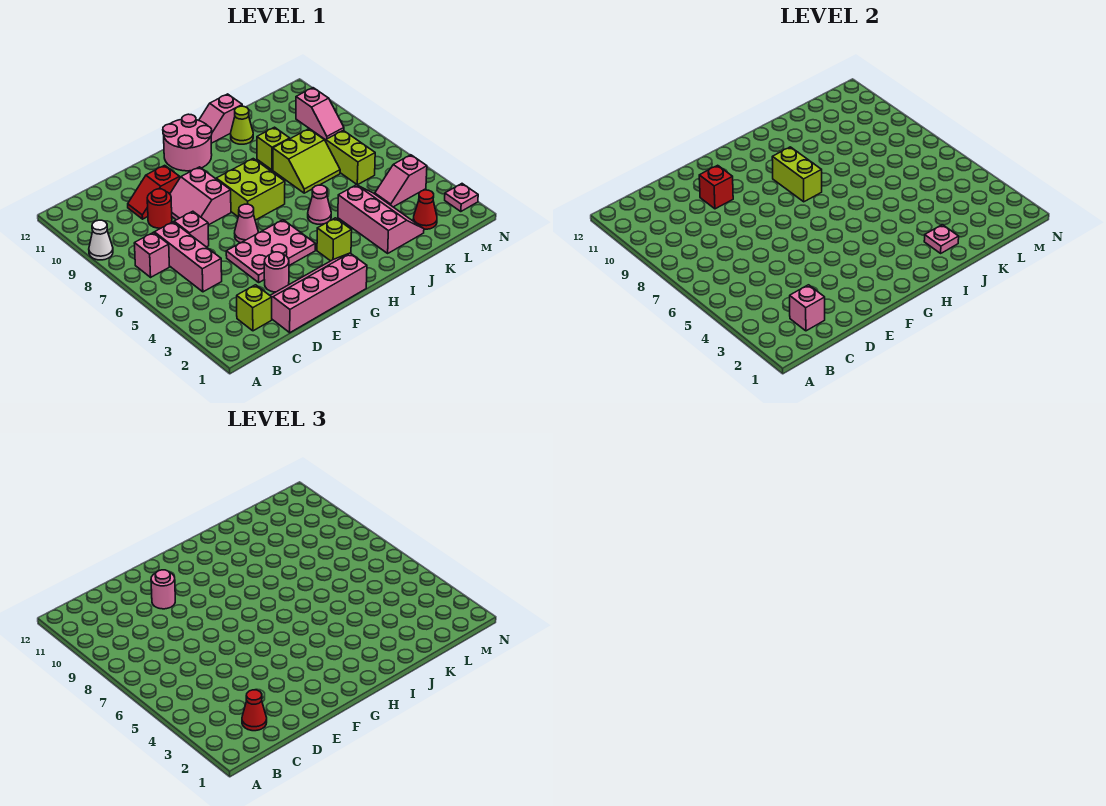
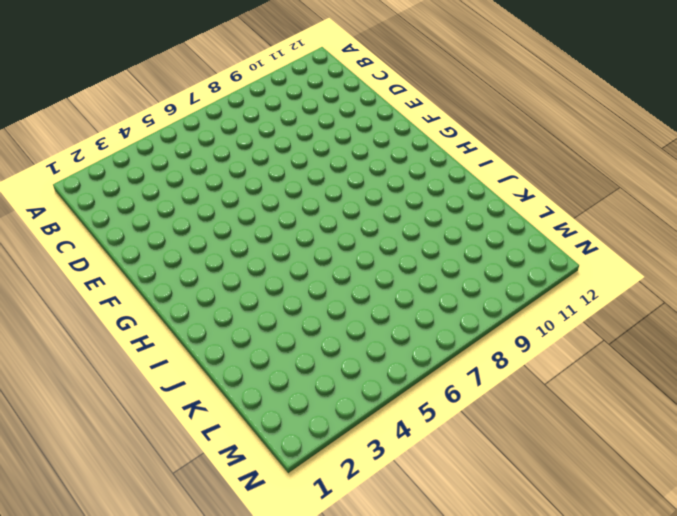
none -> white 1x1 cone [89,220,113,260]
none -> pink 1x1 brick [134,232,169,277]
none -> lime 1x1 brick [237,285,272,331]
none -> pink 1x3 brick [154,222,222,292]

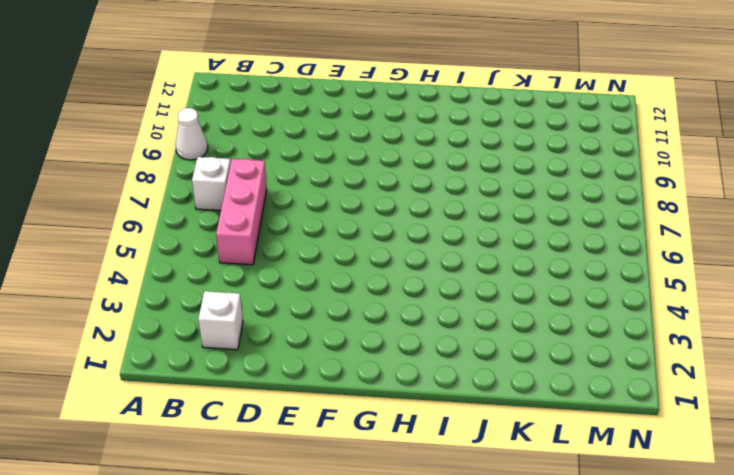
white 1x1 brick [192,157,231,211] -> pink 1x1 brick [134,232,169,277]
white 1x1 brick [198,291,243,350] -> lime 1x1 brick [237,285,272,331]
none -> pink 2x4 slope [270,253,367,333]
none -> pink 1x1 brick [174,211,209,247]
none -> red 1x1 round brick [147,189,172,228]
none -> red 1x2 slope [128,165,180,219]

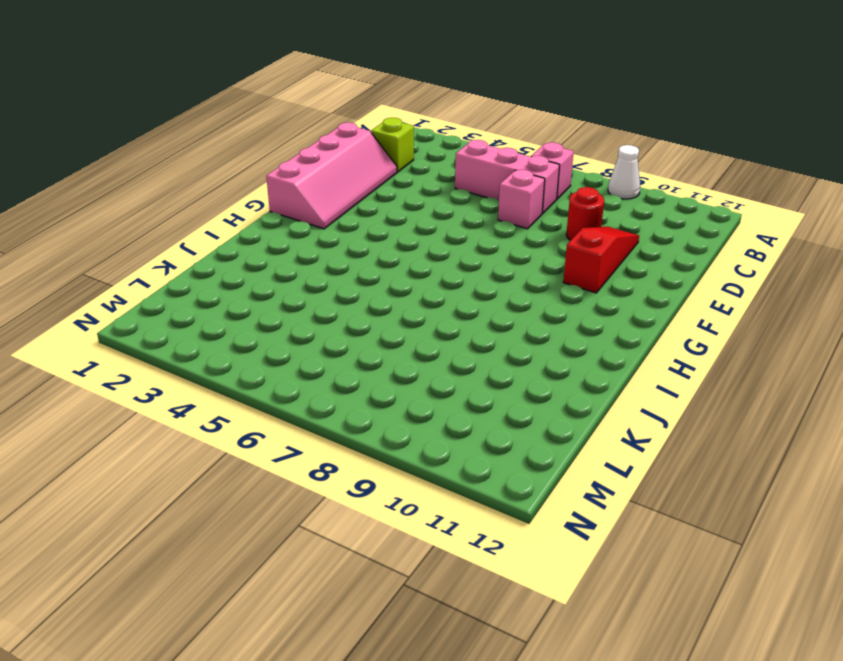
red 1x3 slope [563,227,639,293] -> red 1x2 slope [128,165,180,219]
none -> pink 1x1 round brick [264,252,289,292]
none -> pink 2x3 plate [226,220,315,282]
none -> pink 2x2 slope [170,167,231,225]
none -> pink 1x1 cone [235,204,258,243]

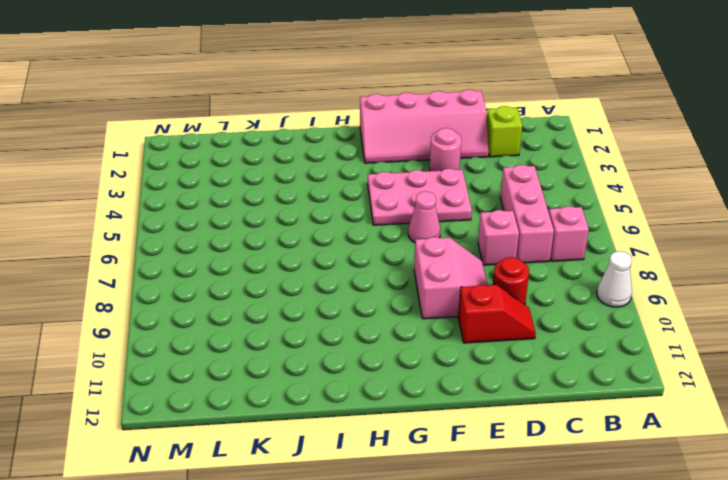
none -> lime 2x2 brick [216,159,285,220]
none -> pink 2x2 round brick [163,114,212,171]
none -> lime 1x1 brick [317,218,352,261]
none -> pink 1x1 cone [308,185,331,224]

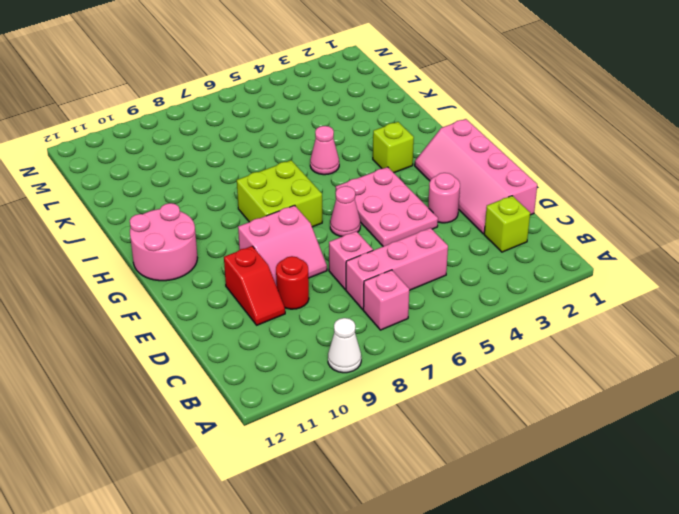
none -> pink 1x2 slope [199,94,242,143]
none -> pink 2x3 slope [338,185,424,253]
none -> lime 2x2 slope [273,129,340,193]
none -> lime 1x1 brick [257,127,290,170]

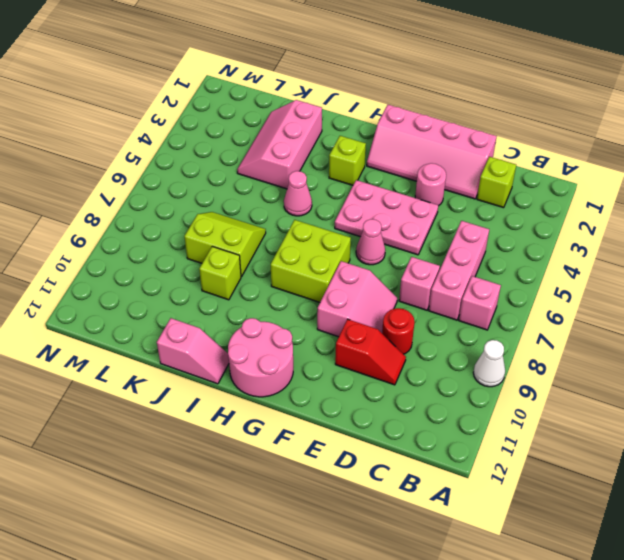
none -> lime 1x1 cone [231,106,253,144]
none -> red 1x1 cone [413,190,437,229]
none -> pink 1x2 slope [375,155,427,207]
none -> lime 1x2 brick [326,130,375,185]

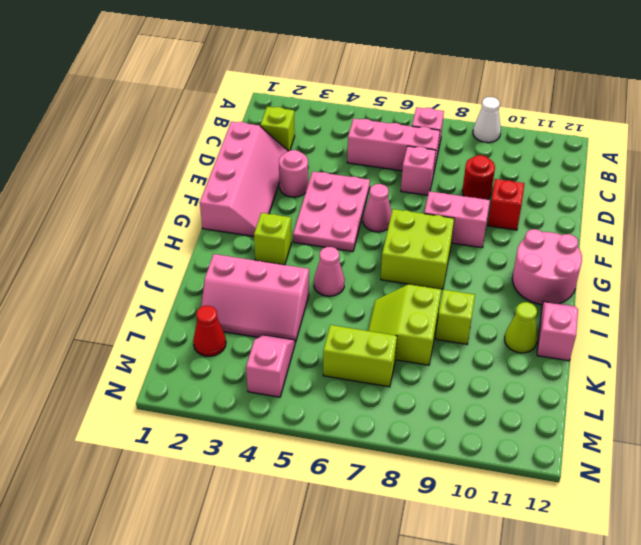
none -> pink 1x2 slope [296,88,344,140]
none -> pink 1x1 plate [445,184,478,212]
none -> pink 1x1 brick [790,285,825,331]
none -> red 1x1 brick [699,165,733,209]

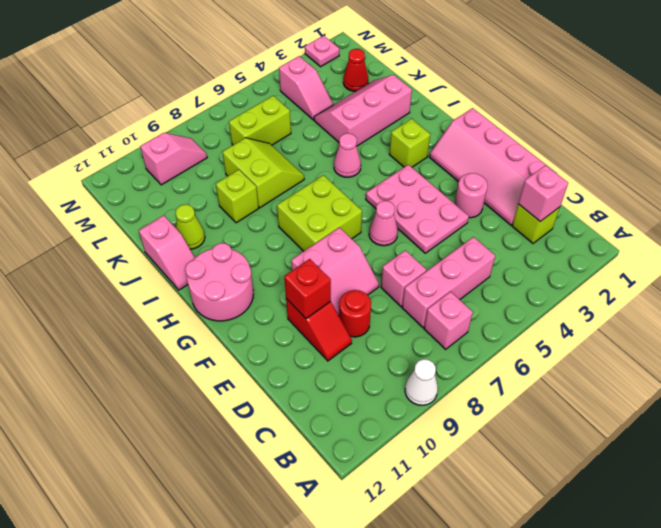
none -> lime 1x2 brick [772,147,822,202]
none -> pink 1x1 plate [924,225,959,253]
none -> red 1x1 cone [242,690,267,731]
none -> pink 1x1 round brick [151,570,175,609]

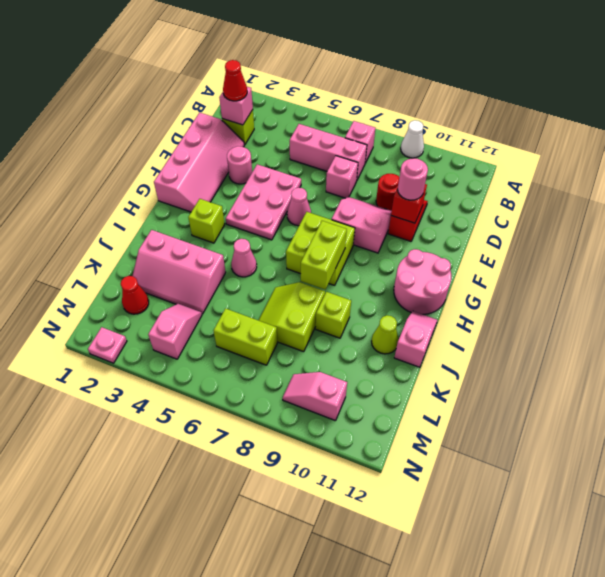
lime 1x2 brick [301,221,347,290] -> lime 1x2 brick turned to [772,147,822,202]
none -> pink 1x1 plate [924,225,959,253]

